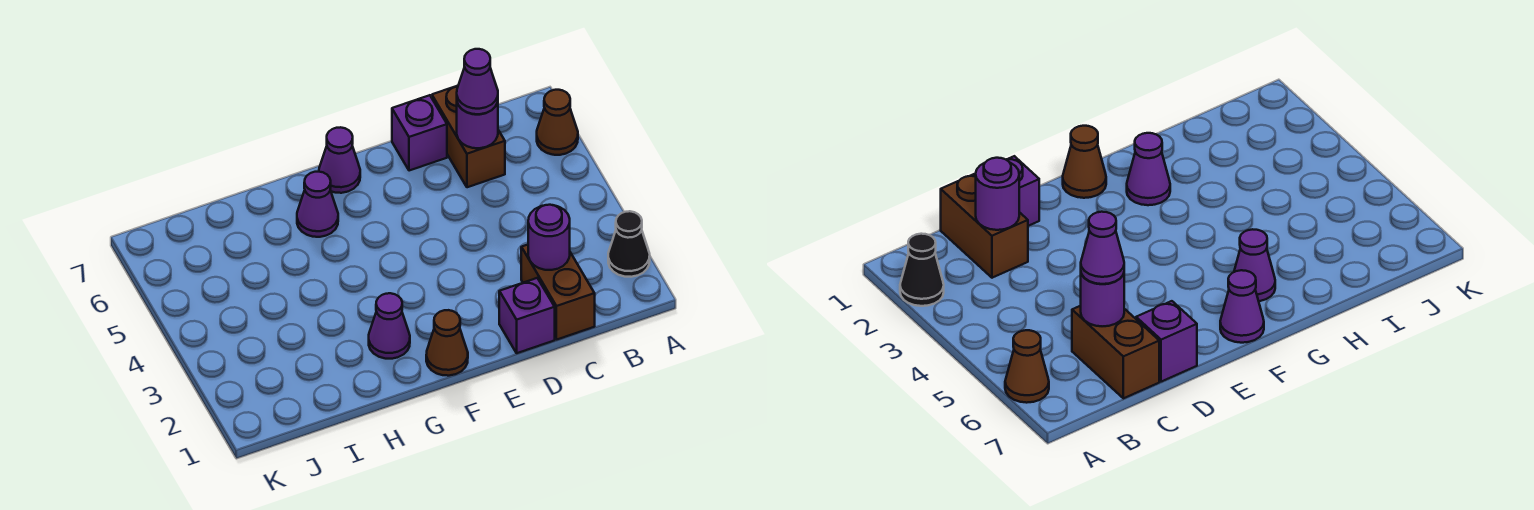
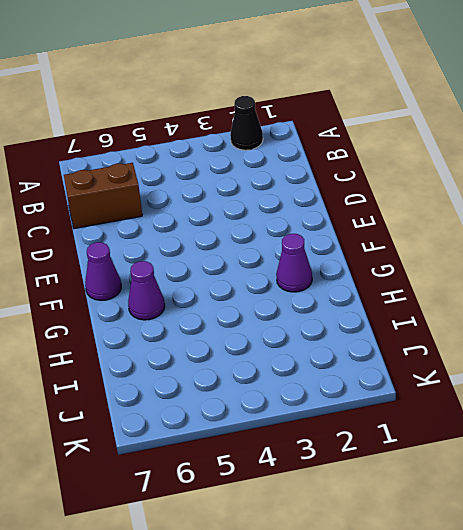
none -> brown 1x1 cone [537,90,578,155]
none -> brown 1x2 brick [521,245,595,340]
none -> purple 1x1 brick [499,278,555,353]

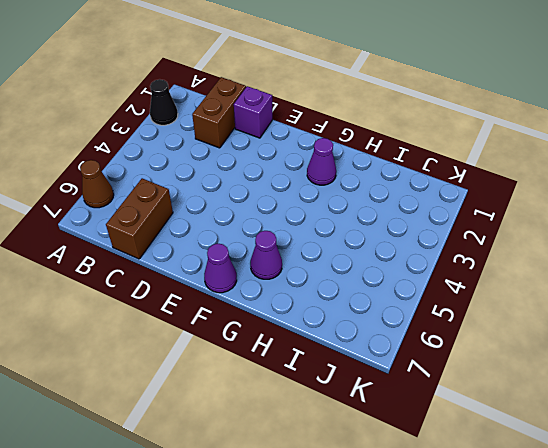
none -> purple 1x1 brick [392,95,447,171]
none -> brown 1x1 cone [426,310,468,376]
none -> purple 1x1 round brick [528,205,570,270]

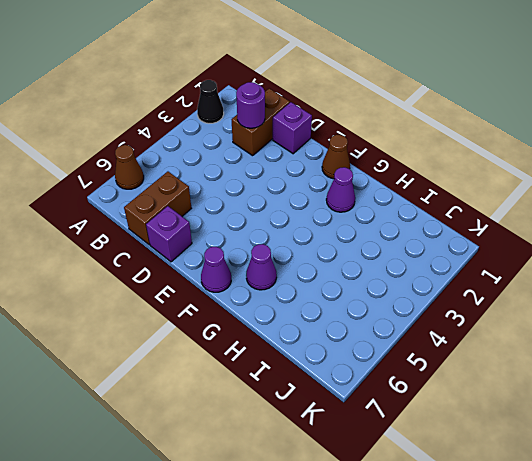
none -> purple 1x1 round brick [457,102,498,148]
none -> purple 1x1 cone [457,49,498,114]

